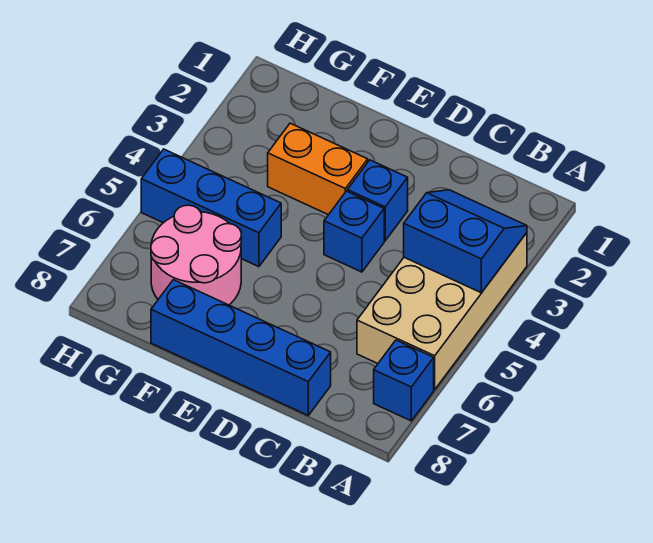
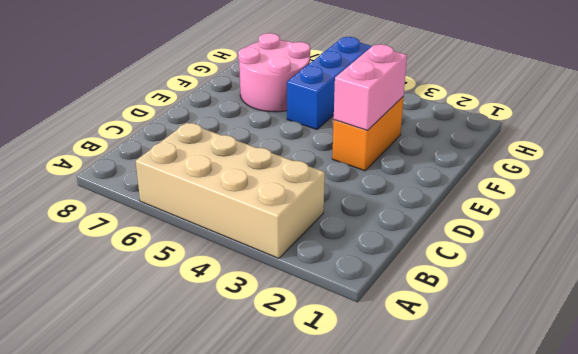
pink 1x2 brick [334,44,407,130] -> none
none -> blue 1x1 brick [374,340,434,421]
none -> blue 1x4 brick [151,280,331,415]

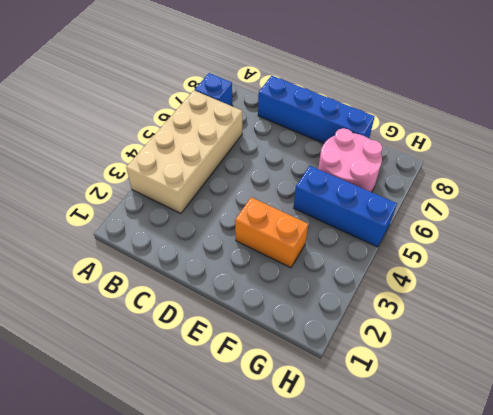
none -> blue 1x1 brick [347,160,408,241]
none -> blue 1x1 brick [324,191,384,272]

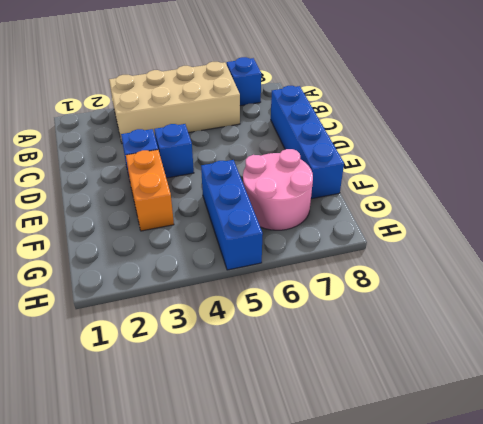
none -> blue 2x2 slope [404,190,527,293]

